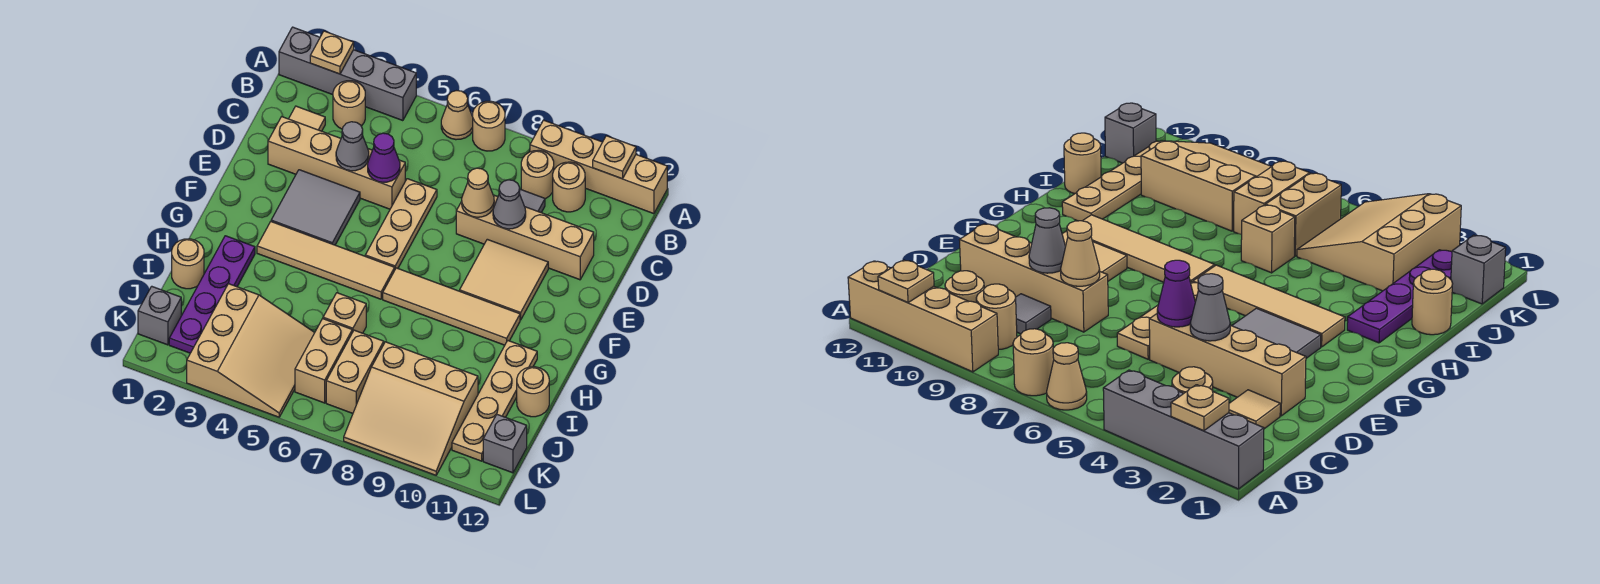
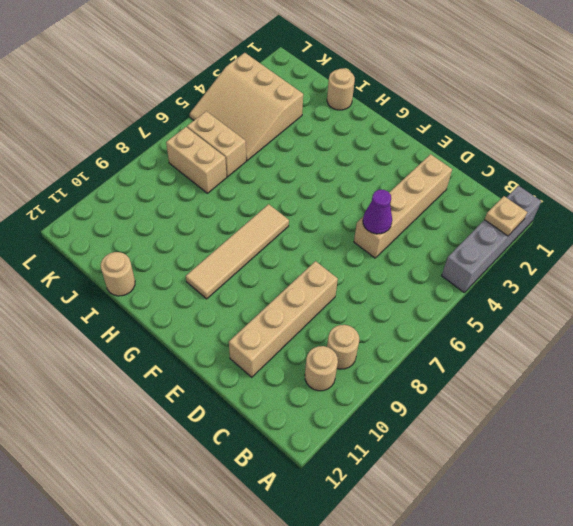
none -> tan 1x1 cone [441,91,473,140]
none -> tan 1x1 round brick [473,101,505,151]
none -> tan 1x4 brick [530,120,667,214]
none -> tan 1x1 round brick [333,81,365,129]

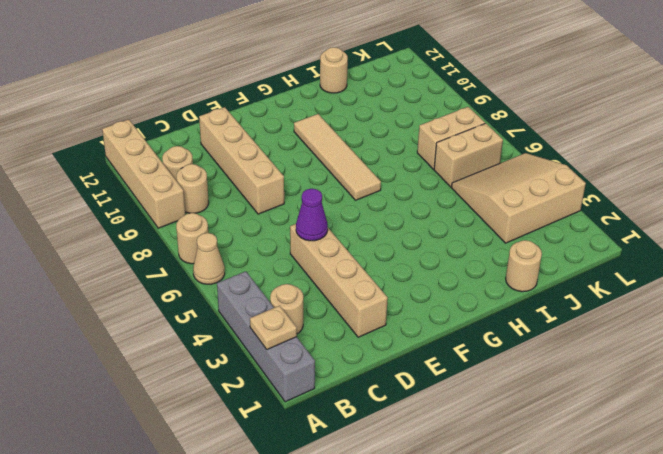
none -> tan 1x1 tile [289,106,325,131]
none -> grey 1x1 tile [519,189,545,213]
none -> tan 1x3 plate [365,179,437,269]
none -> grey 2x2 tile [271,170,360,245]

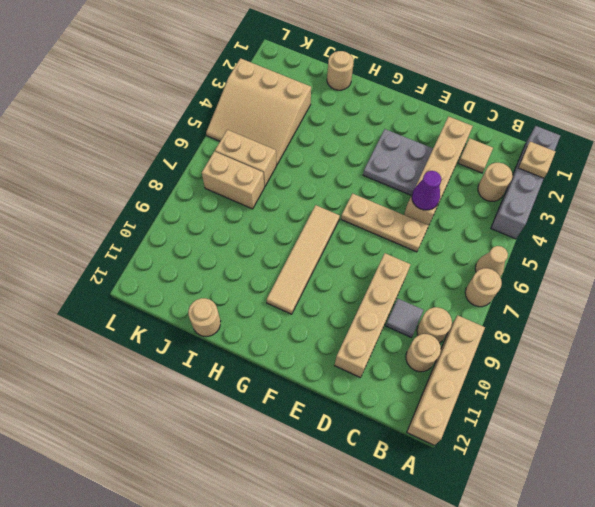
grey 2x2 plate [363,129,433,195] -> grey 2x2 tile [271,170,360,245]
none -> tan 2x2 tile [460,239,548,320]
none -> tan 1x4 tile [257,222,395,299]
none -> purple 1x4 plate [169,236,255,353]
none -> tan 1x4 plate [452,341,537,461]

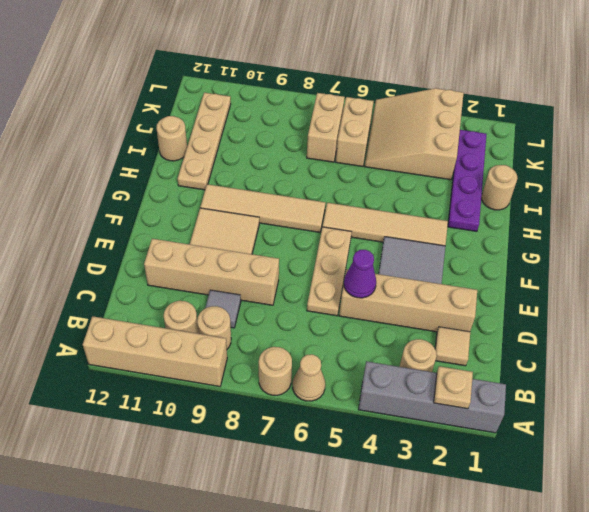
none -> tan 1x1 brick [323,293,366,333]
none -> tan 3x3 slope [344,342,478,475]
none -> grey 1x1 brick [138,286,181,345]
none -> grey 1x1 brick [483,414,527,473]

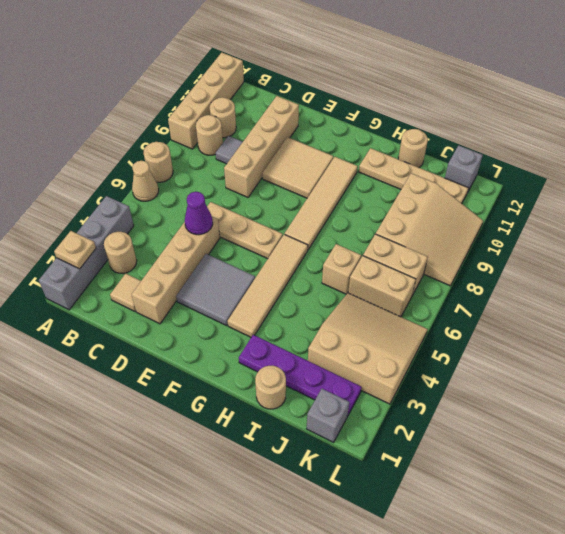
none -> tan 1x1 plate [593,136,636,179]
none -> grey 1x1 cone [336,122,369,171]
none -> tan 1x1 cone [462,168,494,217]
none -> grey 1x1 cone [493,180,526,229]

